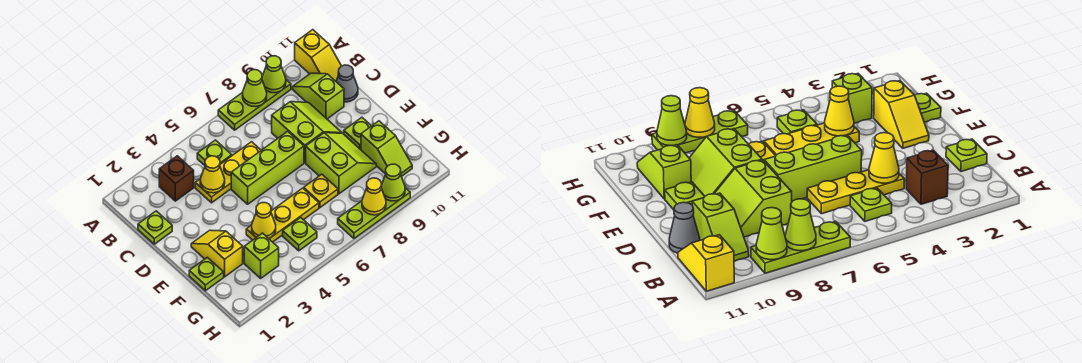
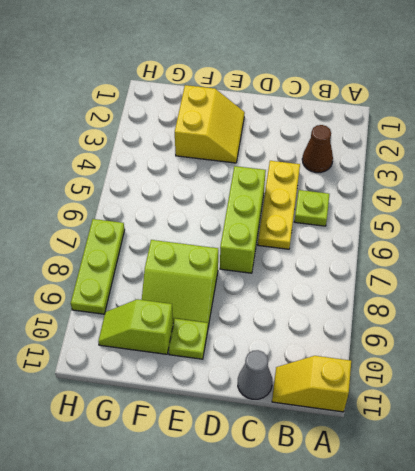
brown 1x1 cone [302,125,333,173] -> brown 1x1 brick [159,156,194,201]
yellow 2x2 slope [175,85,245,163] -> yellow 1x2 slope [191,230,243,277]
none -> lime 1x3 plate [218,80,291,130]
none -> lime 1x2 slope [293,73,344,119]
none -> lime 1x1 plate [138,211,172,244]

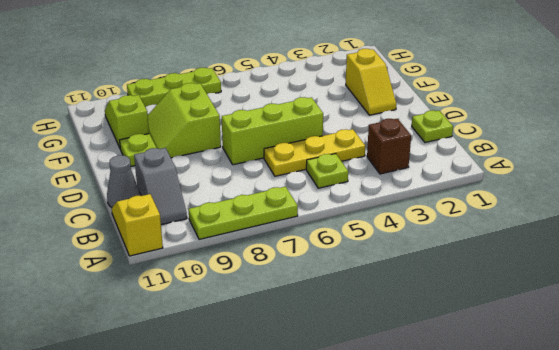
grey 1x2 slope [134,148,187,225] -> lime 1x2 slope [293,73,344,119]
none -> lime 2x2 slope [272,102,342,163]
none -> lime 1x1 plate [189,257,224,291]
none -> yellow 1x3 plate [246,188,319,242]

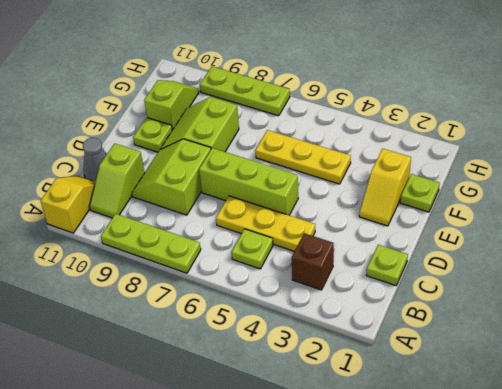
none -> yellow 1x1 plate [304,174,338,208]
none -> lime 1x1 brick [244,233,279,278]
none -> lime 1x1 plate [283,218,317,251]

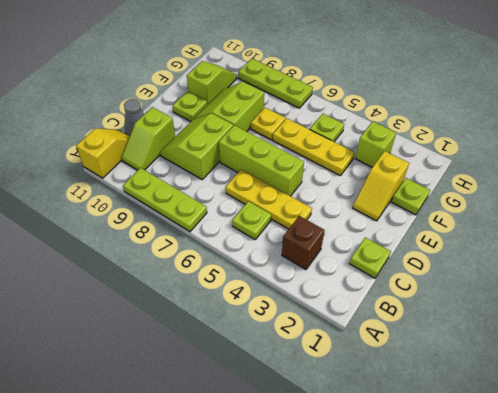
none -> lime 1x1 cone [243,70,267,107]
none -> lime 1x1 cone [262,56,286,93]
none -> yellow 1x1 cone [200,156,225,193]

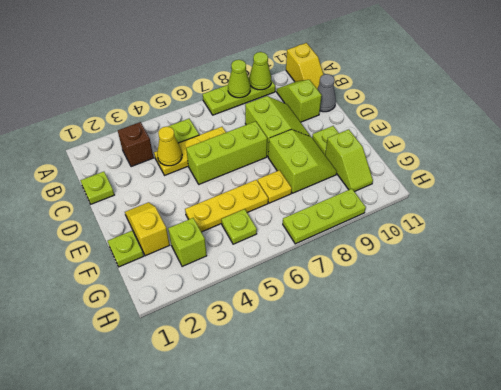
none -> yellow 1x1 cone [252,203,276,238]
none -> yellow 1x1 cone [362,178,386,215]
none -> lime 1x1 cone [381,164,405,201]

